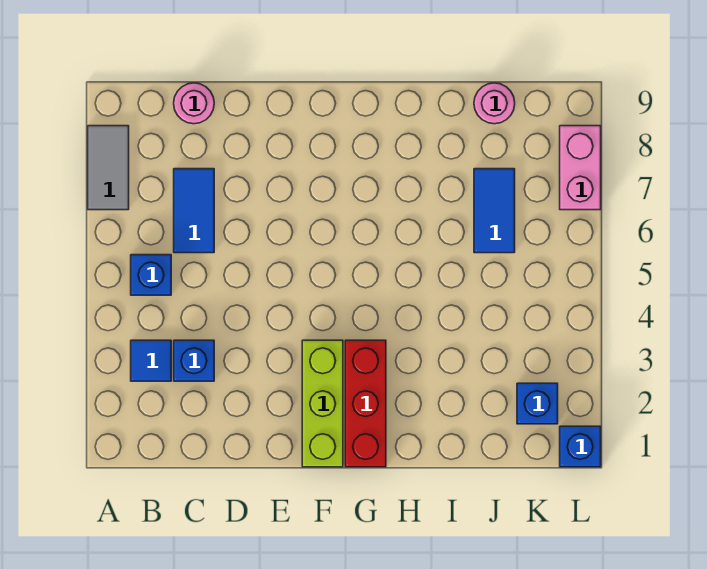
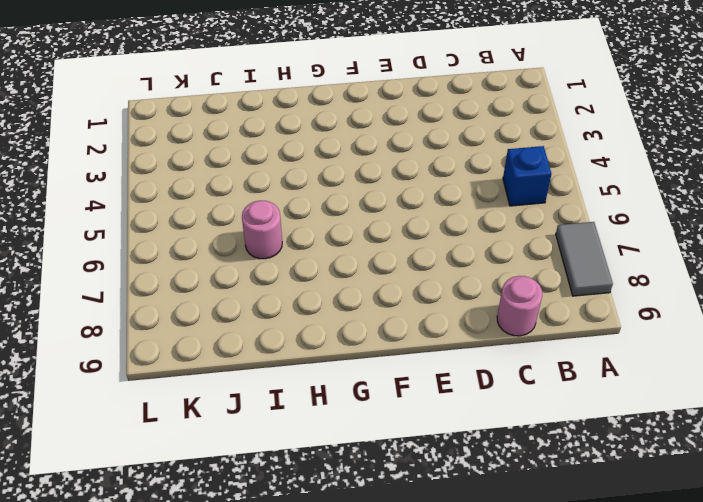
pink 1x1 round brick [242,201,282,259] -> pink 1x1 round brick moved to [474,83,515,124]
none -> blue 1x1 tile [131,340,171,381]
none -> blue 1x1 brick [174,340,214,381]
none -> blue 1x2 tile [174,169,214,253]

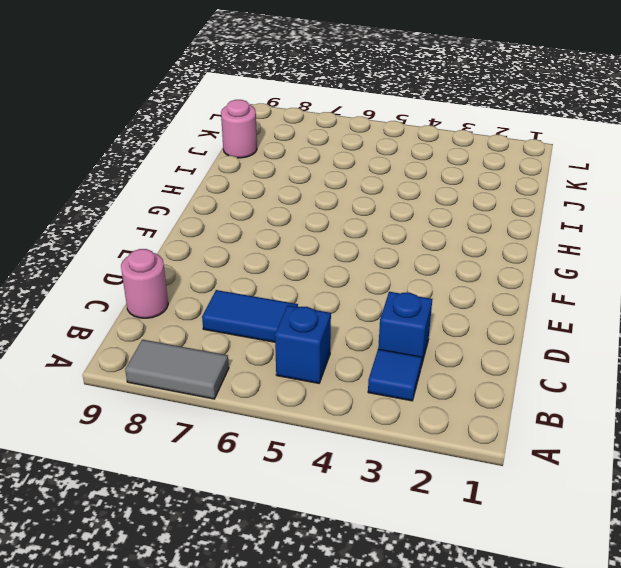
none -> lime 1x3 brick [302,340,343,467]
none -> red 1x3 brick [345,340,386,467]
none -> blue 1x2 tile [474,169,515,253]

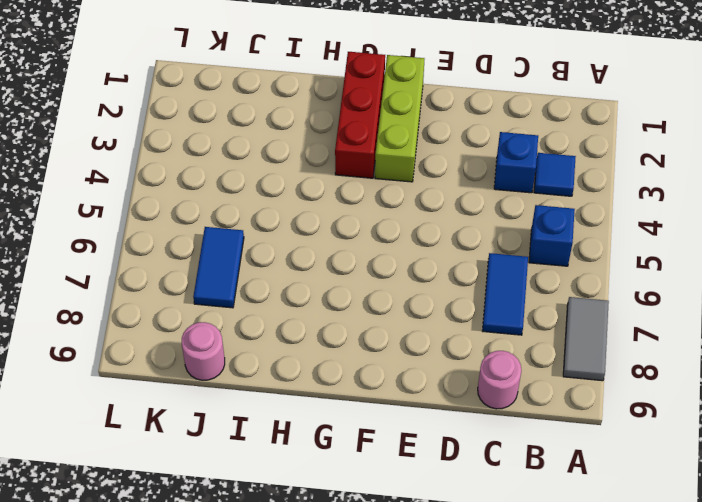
none -> blue 1x1 brick [517,383,558,424]
none -> blue 1x1 brick [560,426,601,467]
none -> pink 1x2 brick [560,126,601,210]

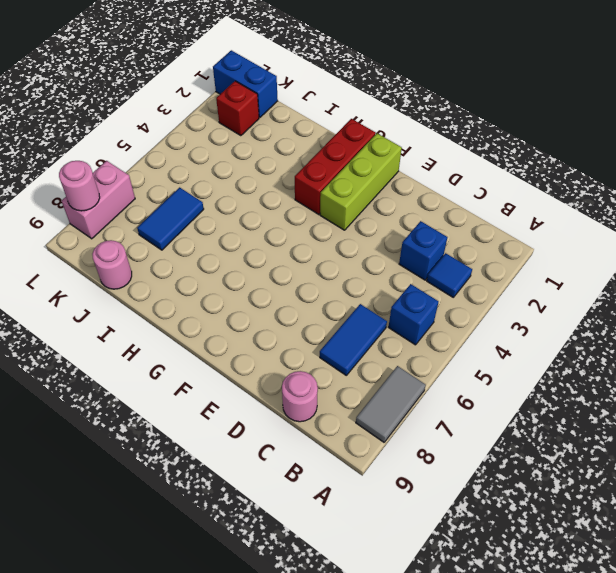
blue 1x2 brick [213,50,278,118] -> blue 1x1 brick [560,426,601,467]
red 1x1 brick [216,81,259,136] -> blue 1x1 brick [517,383,558,424]
pink 1x1 round brick [59,161,100,211] -> none

